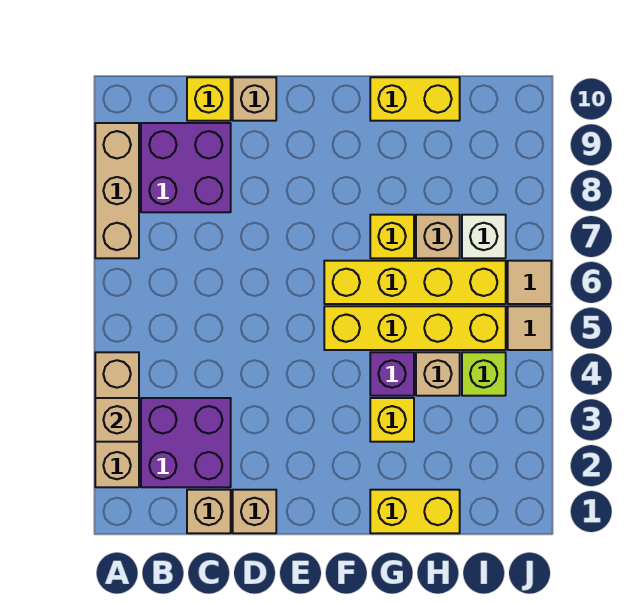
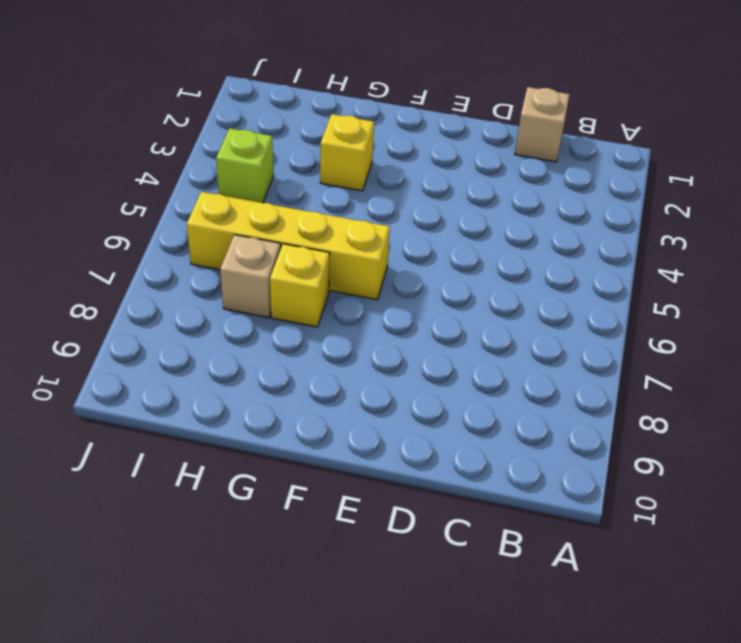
none -> tan 1x3 brick [95,352,139,487]
none -> tan 1x3 brick [95,123,139,258]
none -> purple 2x2 brick [141,398,231,487]

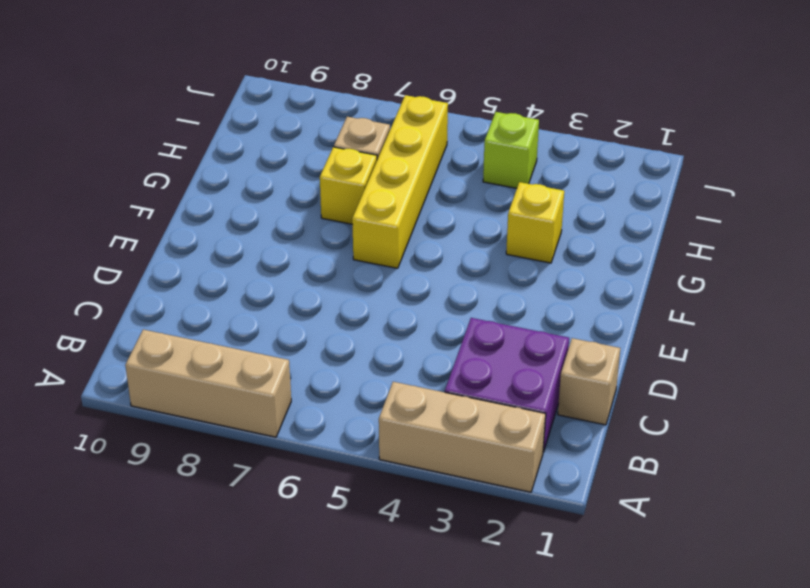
none -> purple 2x2 brick [141,123,231,212]
none -> yellow 1x1 brick [187,77,231,121]
none -> tan 1x1 brick [233,490,276,533]

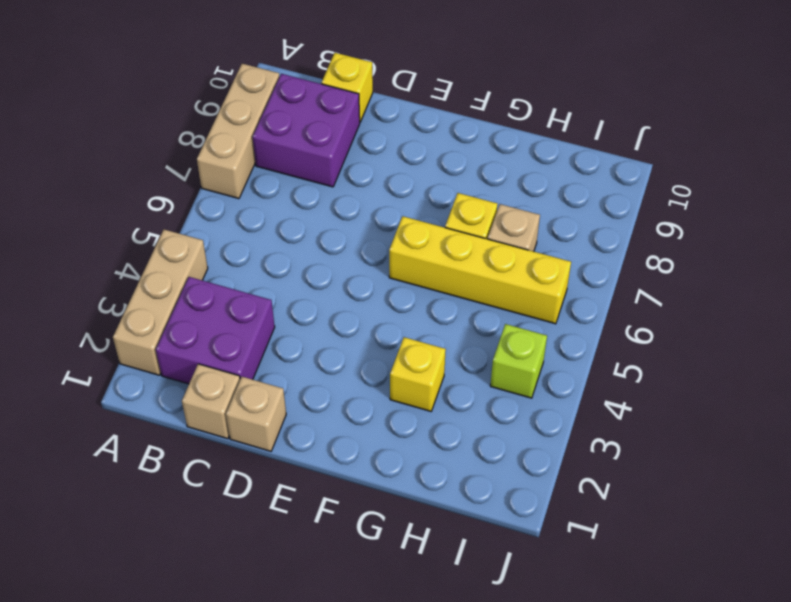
none -> tan 1x1 brick [233,77,276,121]
none -> yellow 1x4 brick [324,306,506,350]
none -> yellow 1x2 brick [370,490,460,533]

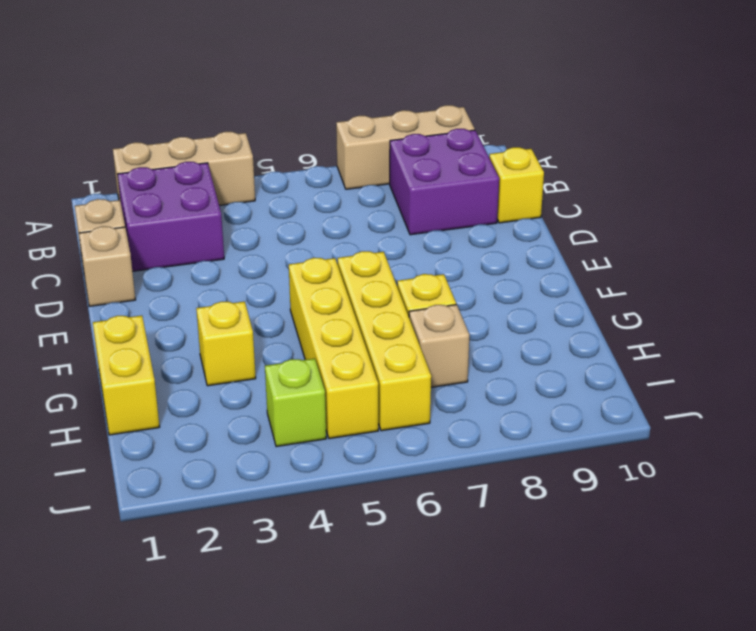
none -> tan 1x1 brick [233,77,276,121]
none -> purple 1x1 brick [370,352,414,396]
none -> yellow 1x2 brick [370,77,460,121]

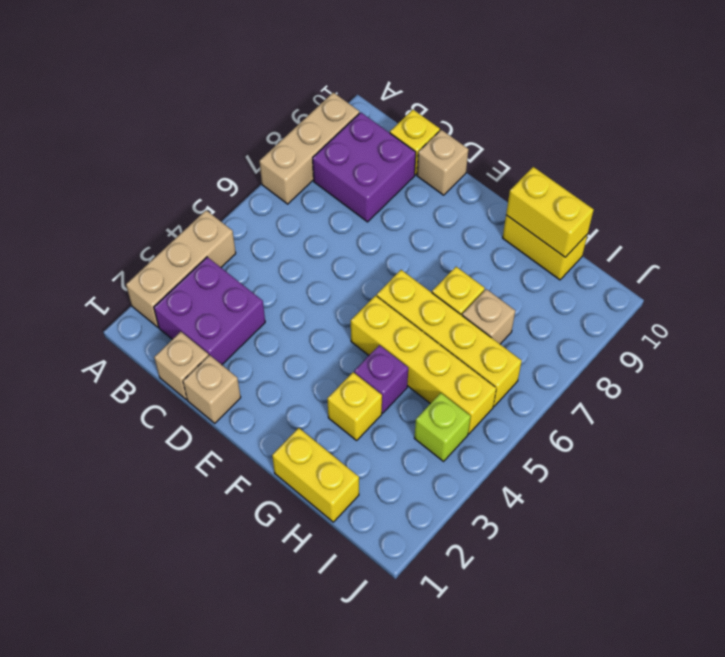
yellow 1x2 brick [506,167,594,257] -> none
none -> tan 1x1 brick [416,352,460,396]
none -> white 1x1 brick [462,215,506,258]
none -> tan 1x1 tile [508,306,551,350]

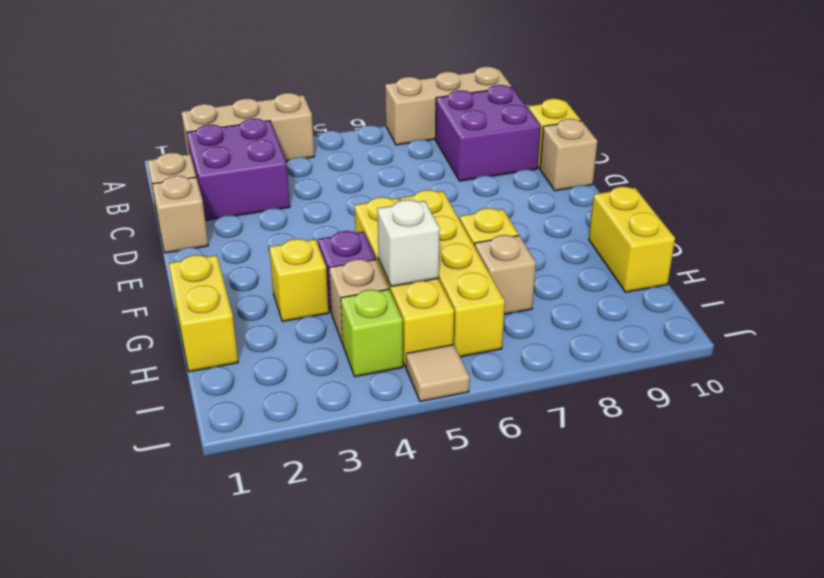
white 1x1 brick [377,200,440,287] -> white 1x1 brick moved to [462,215,506,258]
none -> tan 1x1 tile [508,261,551,304]
none -> tan 1x1 brick [95,398,139,442]

